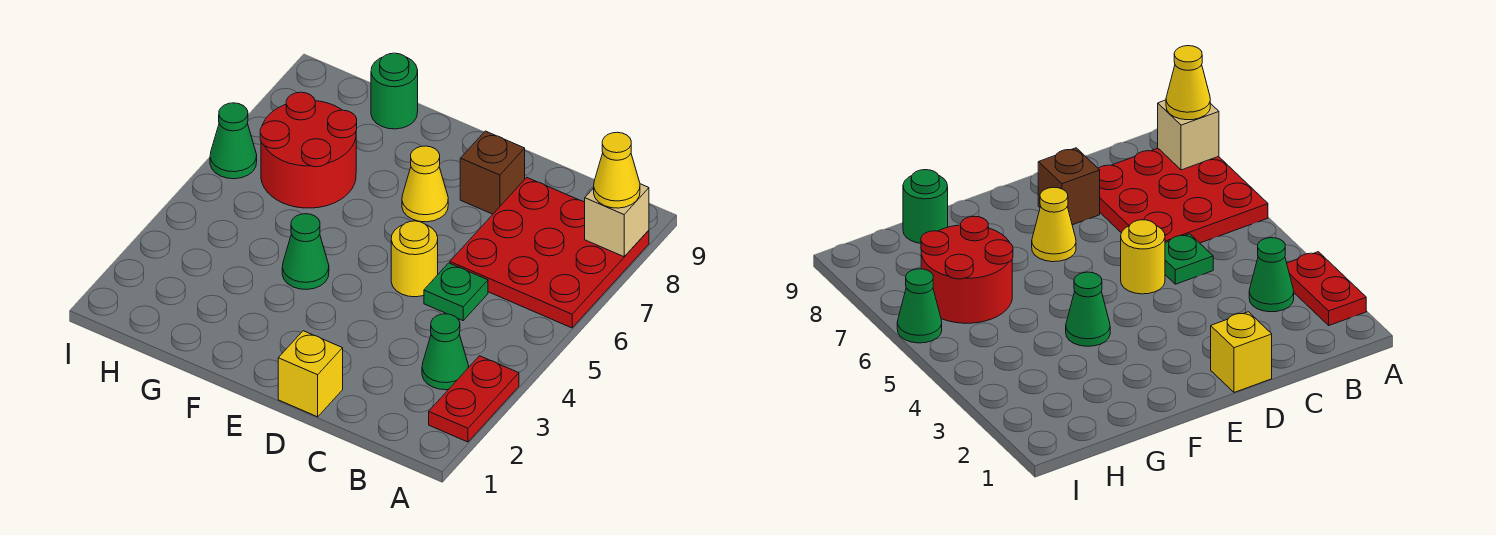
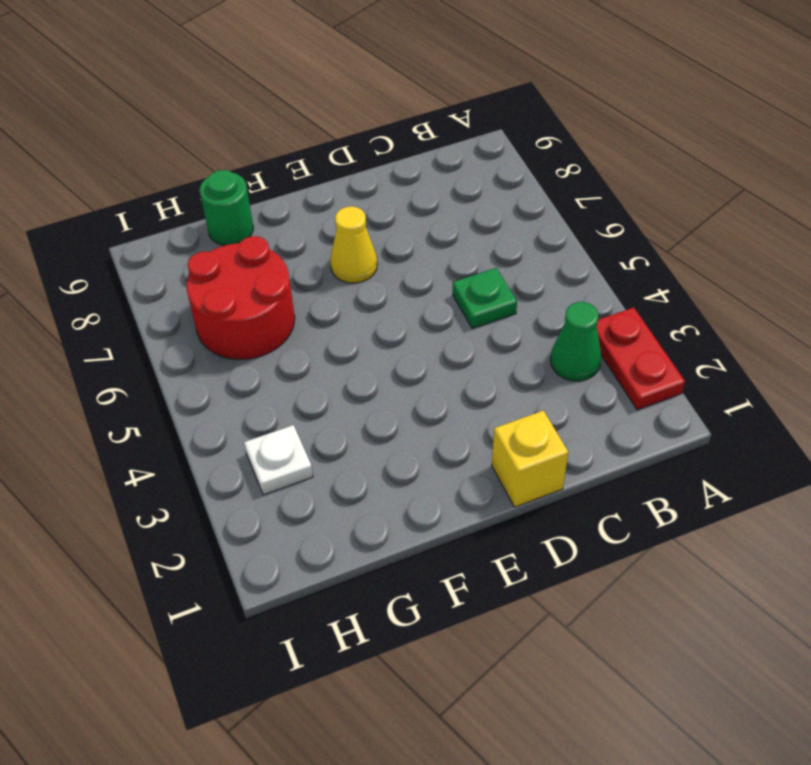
white 1x1 plate [244,425,313,495] -> none
none -> red 3x3 plate [450,178,649,328]
none -> yellow 1x1 round brick [391,221,438,297]
none -> brown 1x1 brick [460,131,525,214]

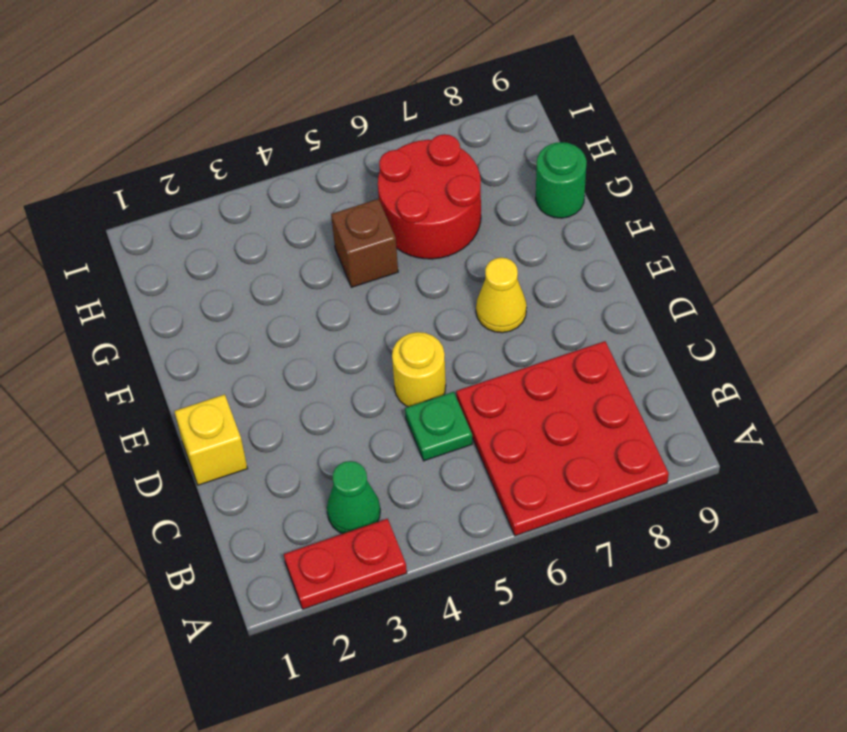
brown 1x1 brick [331,199,398,287] -> brown 1x1 brick moved to [460,131,525,214]
none -> green 1x1 cone [282,214,329,289]
none -> green 1x1 cone [210,103,257,179]
none -> tan 1x1 brick [585,184,649,257]

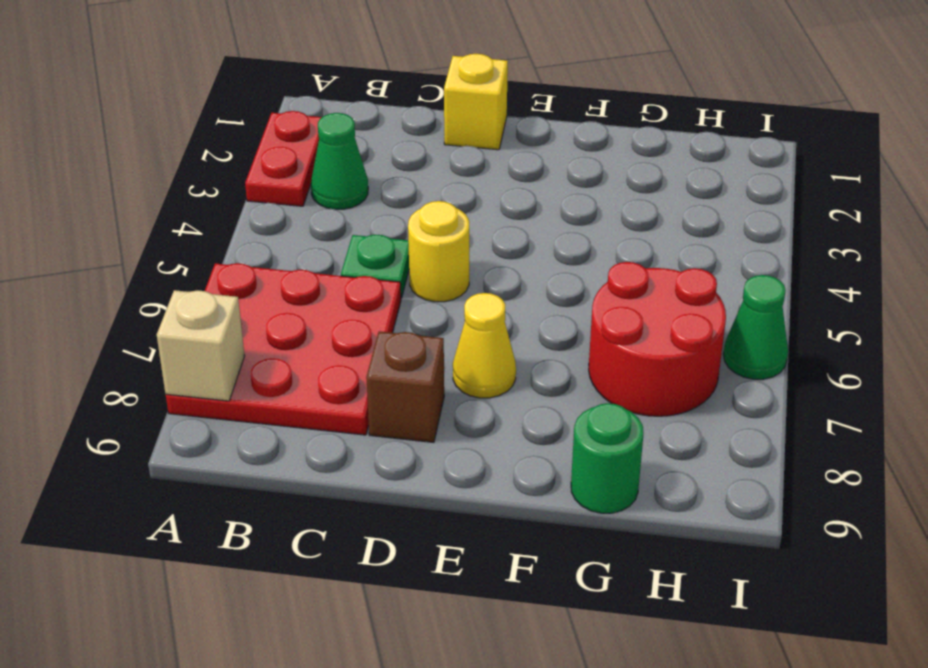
none -> green 1x1 cone [282,214,329,289]
none -> yellow 1x1 cone [594,132,640,208]

